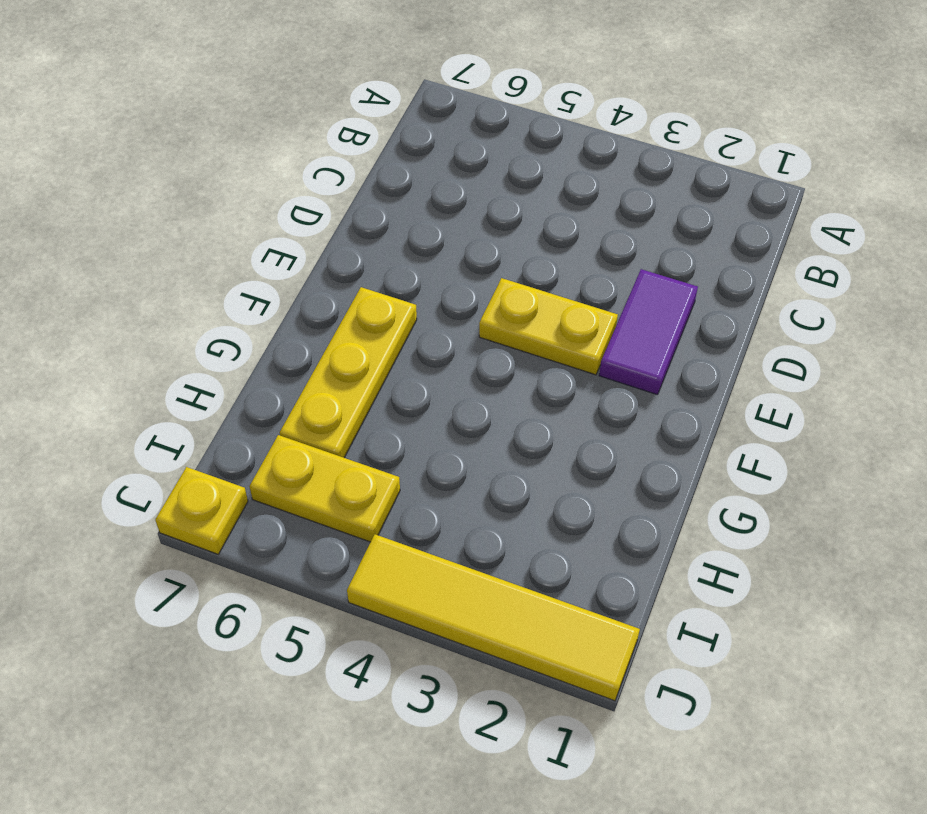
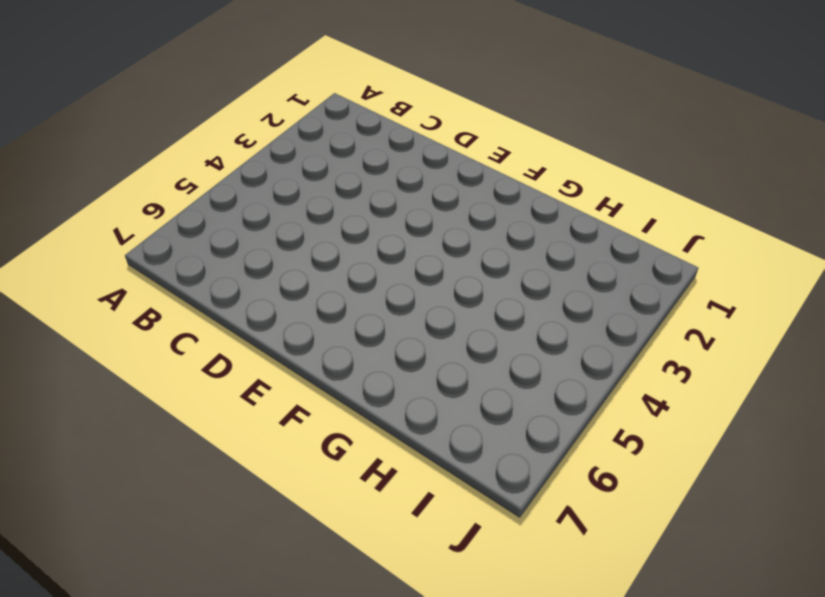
none -> purple 1x2 tile [599,269,698,395]
none -> yellow 1x2 plate [479,278,618,375]

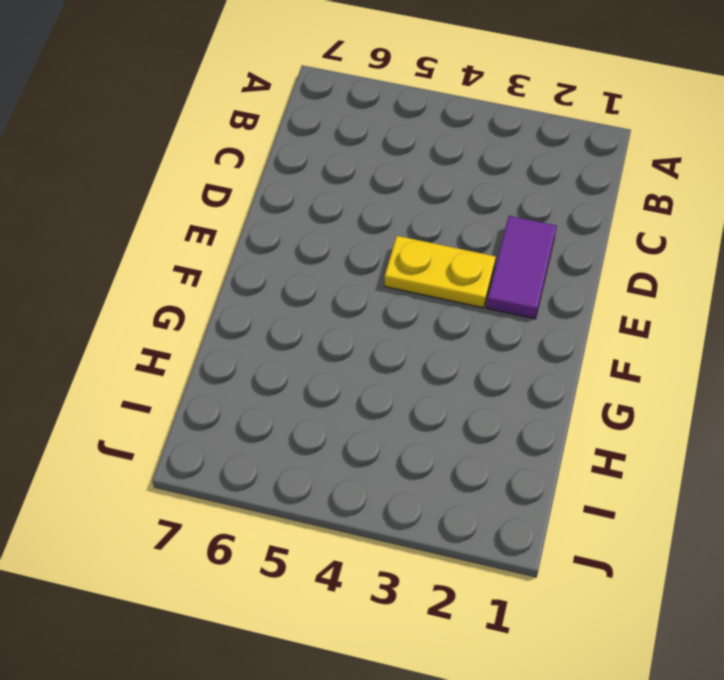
none -> yellow 1x3 plate [280,287,417,458]
none -> yellow 1x2 plate [250,435,400,542]

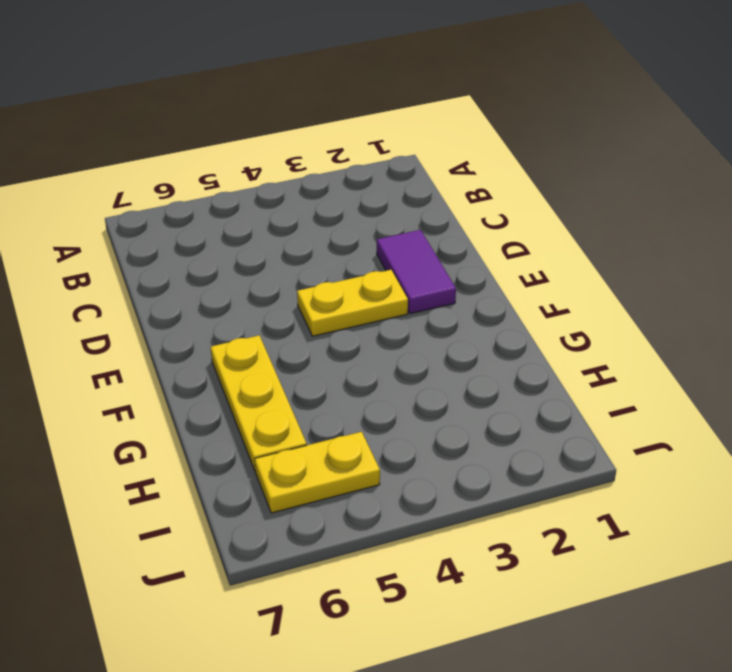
none -> yellow 1x4 tile [347,534,640,701]
none -> yellow 1x1 plate [155,467,248,554]

